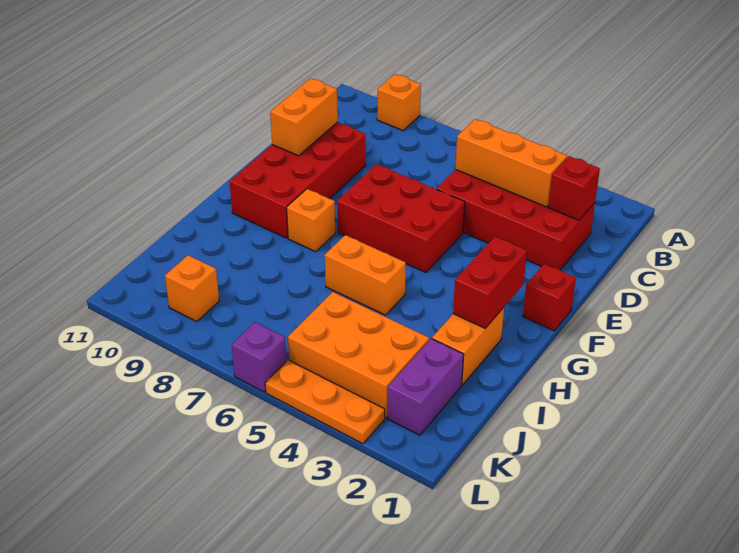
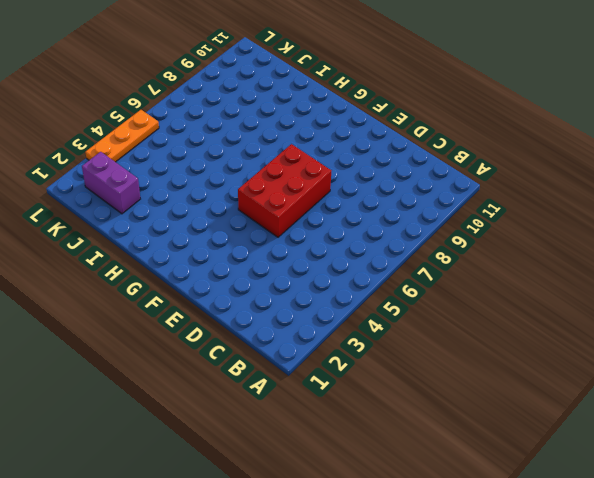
none -> orange 1x1 brick [377,74,421,131]
none -> red 2x4 brick [437,170,595,270]
none -> red 2x4 brick [230,122,366,238]

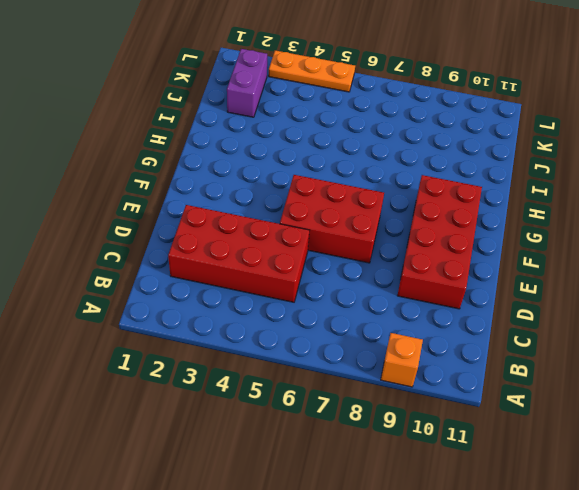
none -> red 1x1 brick [523,264,576,331]
none -> orange 1x1 brick [287,189,335,252]
none -> orange 1x2 brick [432,308,504,385]

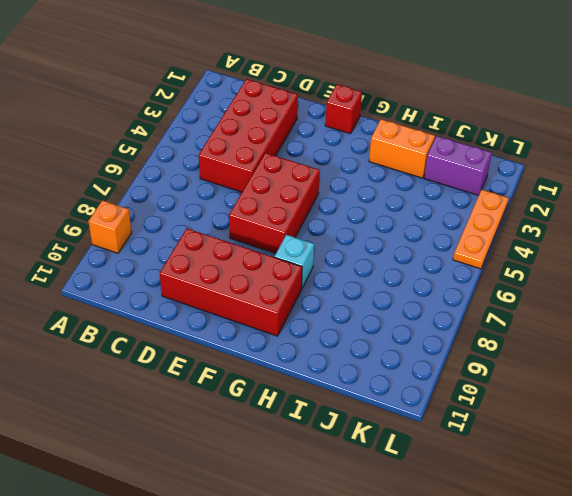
cyan 1x1 brick [275,235,314,288] -> orange 1x1 brick [287,189,335,252]
none -> orange 1x2 brick [325,235,406,315]
none -> orange 2x3 brick [288,292,429,418]
none -> orange 1x1 brick [165,255,219,322]

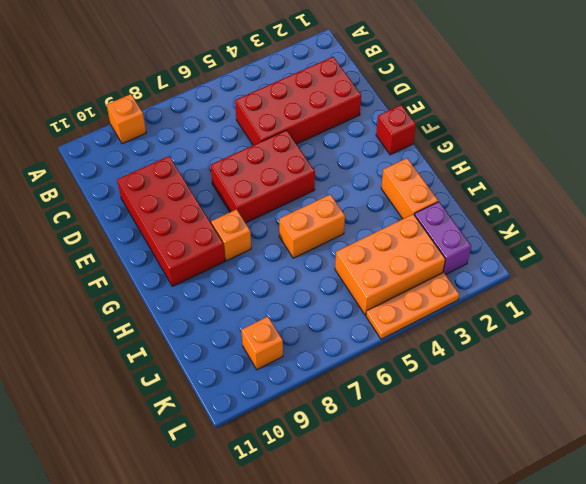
none -> purple 1x1 brick [232,322,287,392]
none -> red 1x1 brick [548,156,600,220]
none -> orange 1x3 brick [455,119,567,207]

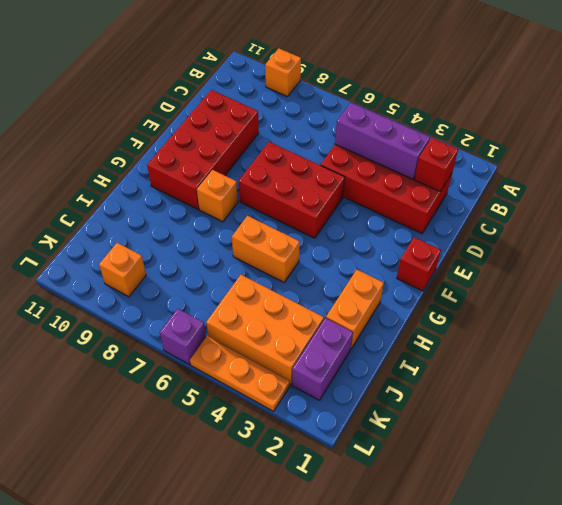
purple 1x3 brick [335,103,430,179] -> orange 1x3 brick [455,119,567,207]
none -> orange 1x2 brick [270,78,338,156]
none -> red 1x2 brick [453,237,527,328]

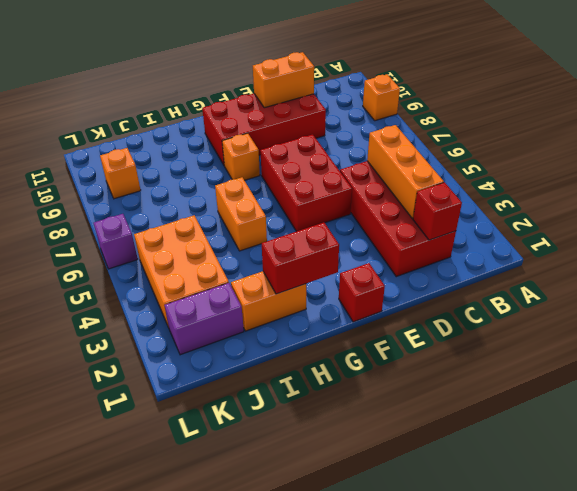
none -> orange 1x3 plate [265,360,385,444]

